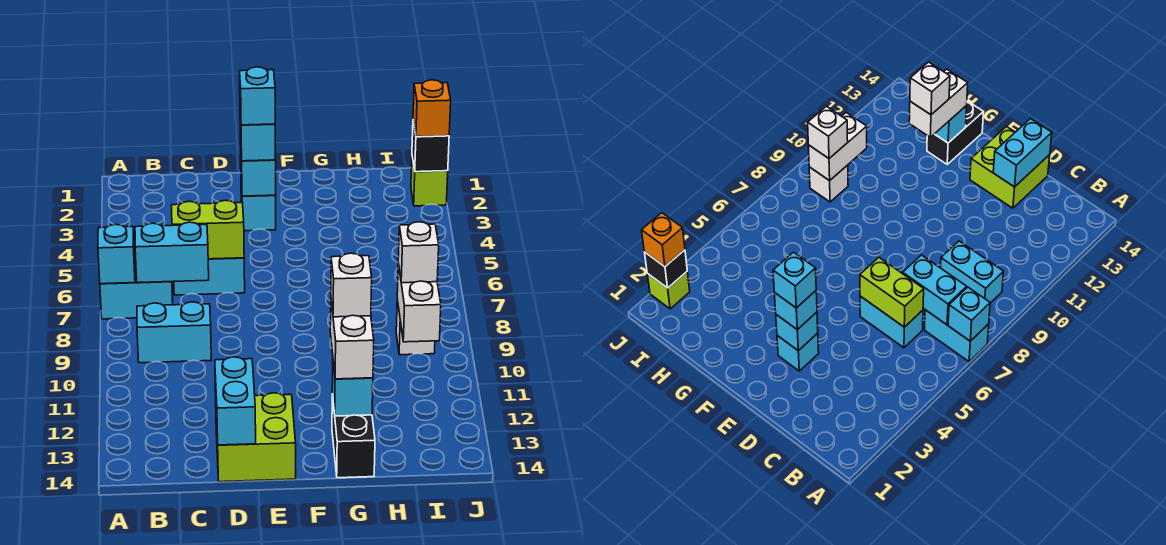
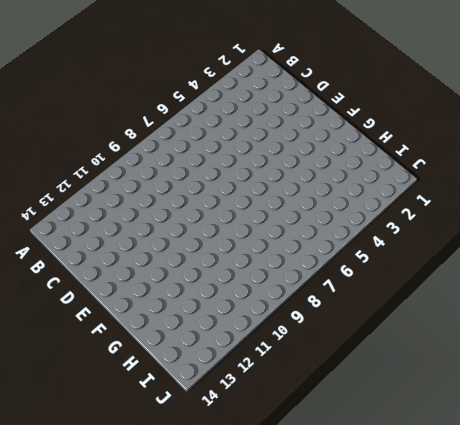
none -> cyan 1x2 brick [100,262,173,319]
none -> cyan 1x2 brick [137,302,211,363]
none -> cyan 1x2 brick [174,258,245,295]

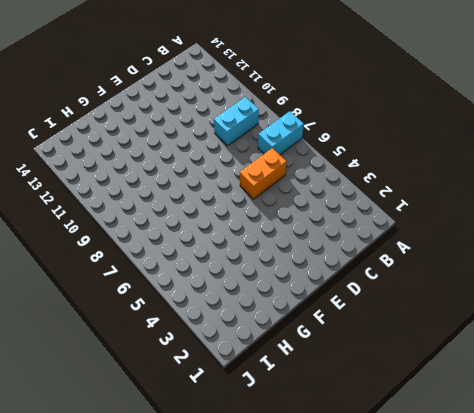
orange 1x2 brick [240,148,287,199] -> cyan 1x2 brick [174,258,245,295]
none -> lime 2x2 brick [216,393,296,482]
none -> cyan 1x1 brick [241,187,276,231]
none -> black 1x2 brick [332,395,375,478]

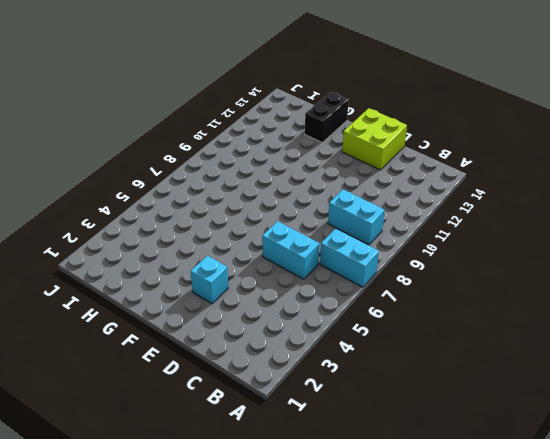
none -> white 1x1 brick [396,300,435,355]
none -> lime 1x1 brick [411,157,448,206]
none -> cyan 1x1 brick [98,224,135,284]

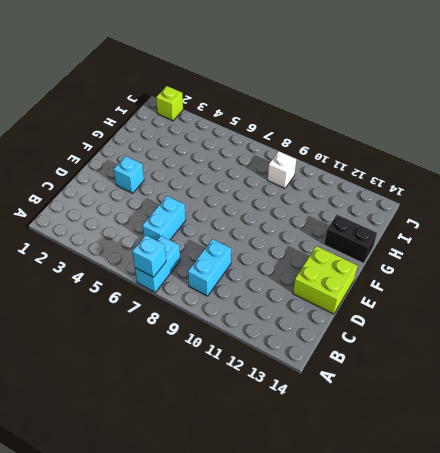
none -> cyan 1x2 brick [135,222,209,283]
none -> lime 1x2 brick [172,200,244,259]
none -> cyan 1x2 brick [215,357,256,445]

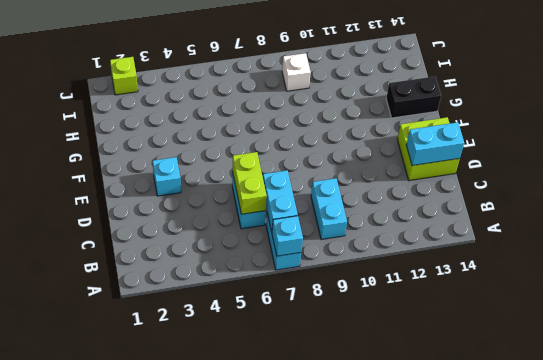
none -> cyan 1x1 brick [240,143,276,196]
none -> cyan 1x1 brick [332,363,373,416]
none -> white 1x2 brick [397,263,441,342]

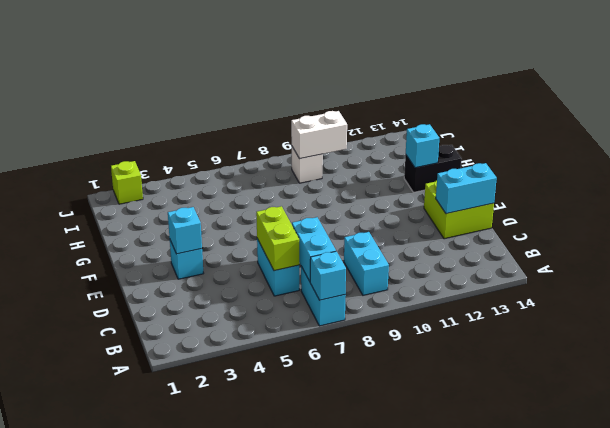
none -> black 1x1 brick [412,122,449,172]
none -> cyan 1x1 brick [240,115,276,161]
none -> white 1x2 brick [330,302,374,379]

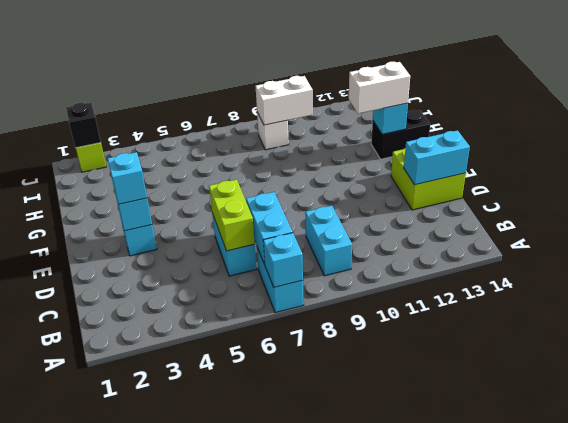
none -> white 1x1 brick [398,222,439,283]
none -> orange 1x1 brick [413,80,451,137]
none -> cyan 1x1 brick [240,67,275,125]

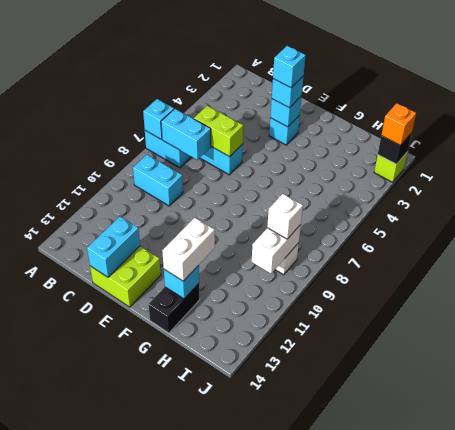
none -> white 1x1 brick [331,253,372,317]

